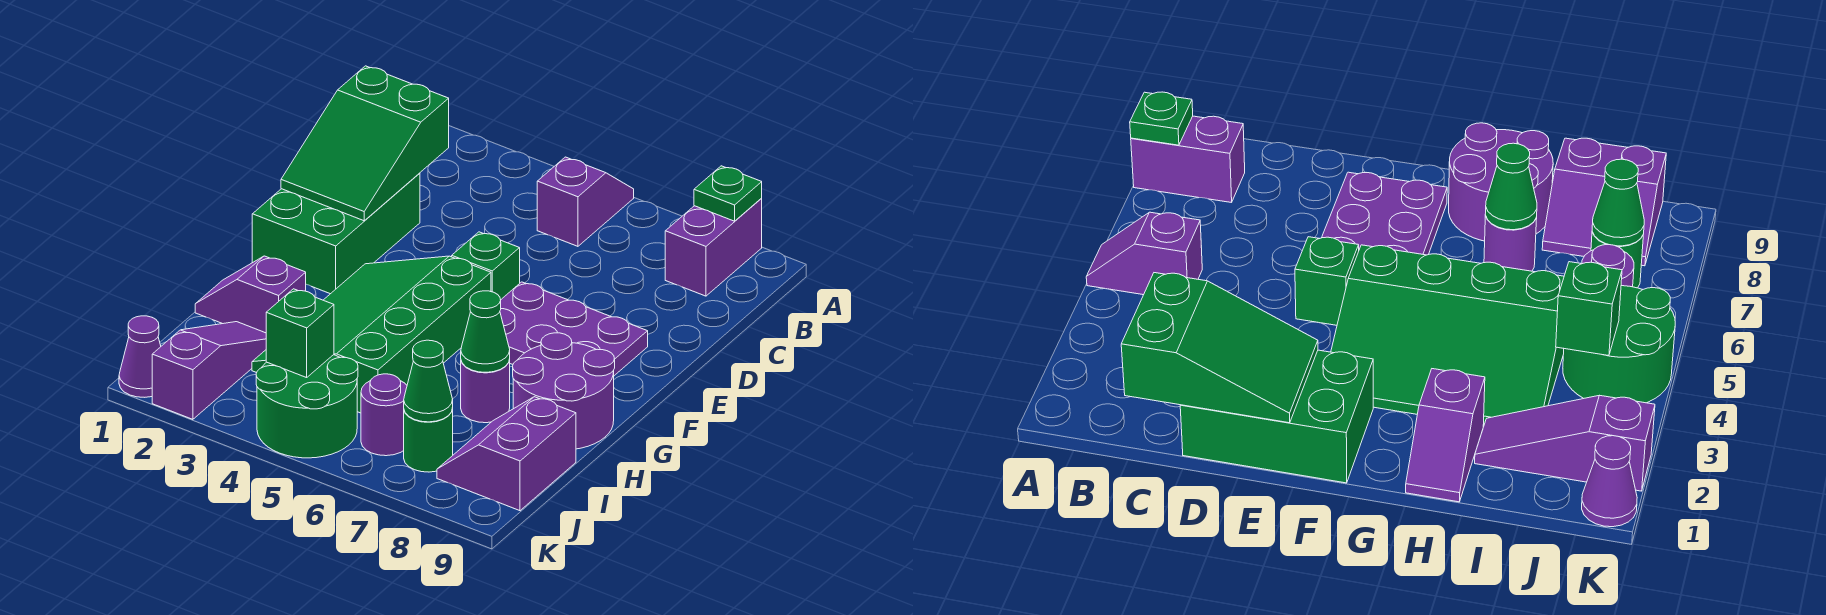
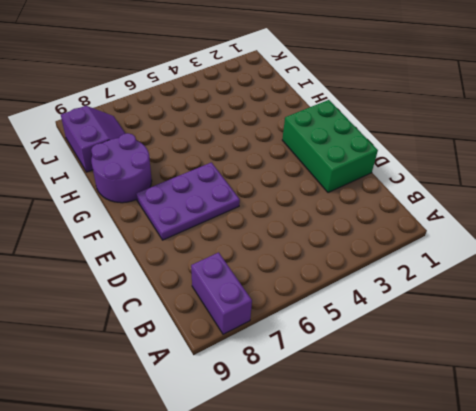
none -> purple 1x2 slope [537,157,634,246]
none -> green 1x1 brick [452,232,520,300]
none -> green 3x4 slope [252,256,491,413]

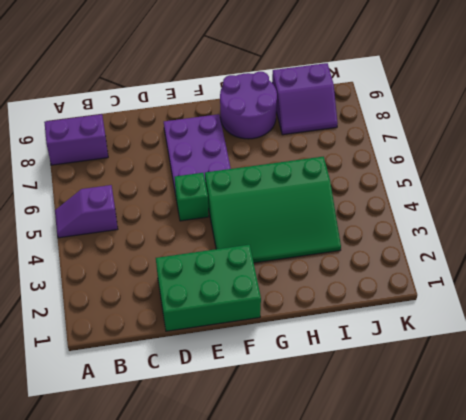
none -> purple 1x2 slope [195,256,306,333]
none -> purple 1x1 round brick [461,359,510,423]
none -> purple 1x3 slope [152,322,266,419]

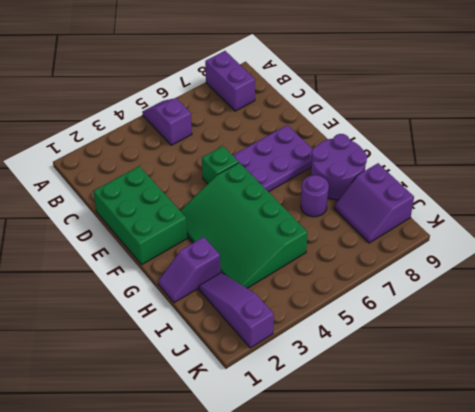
none -> green 2x2 round brick [256,355,358,458]
none -> purple 1x1 round brick [361,374,407,456]
none -> green 1x1 round brick [404,408,453,472]

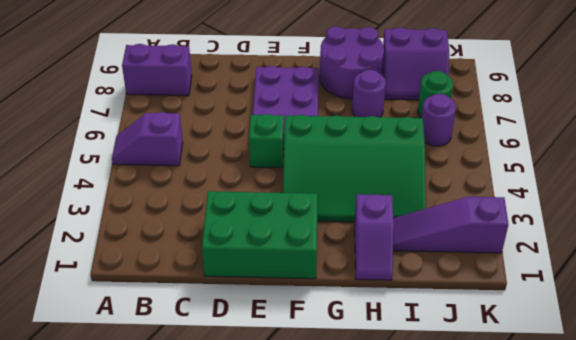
none -> green 2x2 round brick [256,355,358,458]
none -> purple 1x1 cone [119,316,161,397]
none -> green 1x1 plate [694,166,762,221]

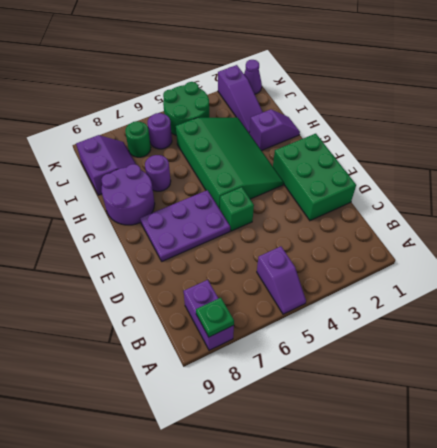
none -> green 2x3 slope [281,66,449,221]
none -> green 1x1 cone [461,291,510,372]
none -> green 1x1 brick [266,289,334,378]

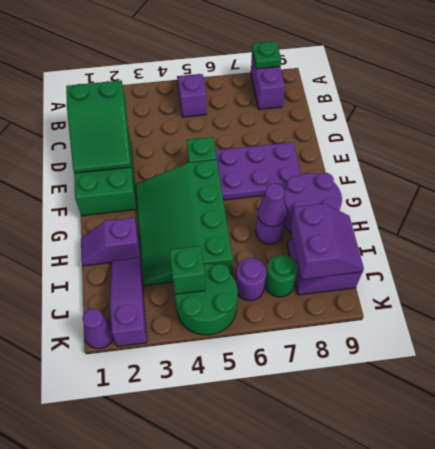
purple 1x1 cone [258,183,287,227] -> green 1x1 cone [461,291,510,372]
purple 2x2 slope [290,203,364,279] -> none
none -> green 1x1 cone [404,340,453,422]

